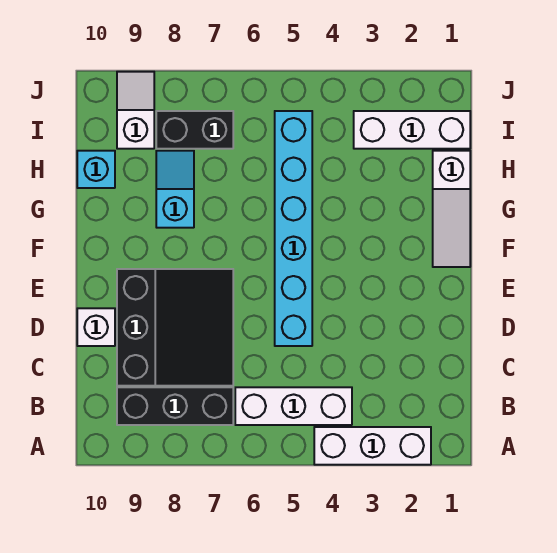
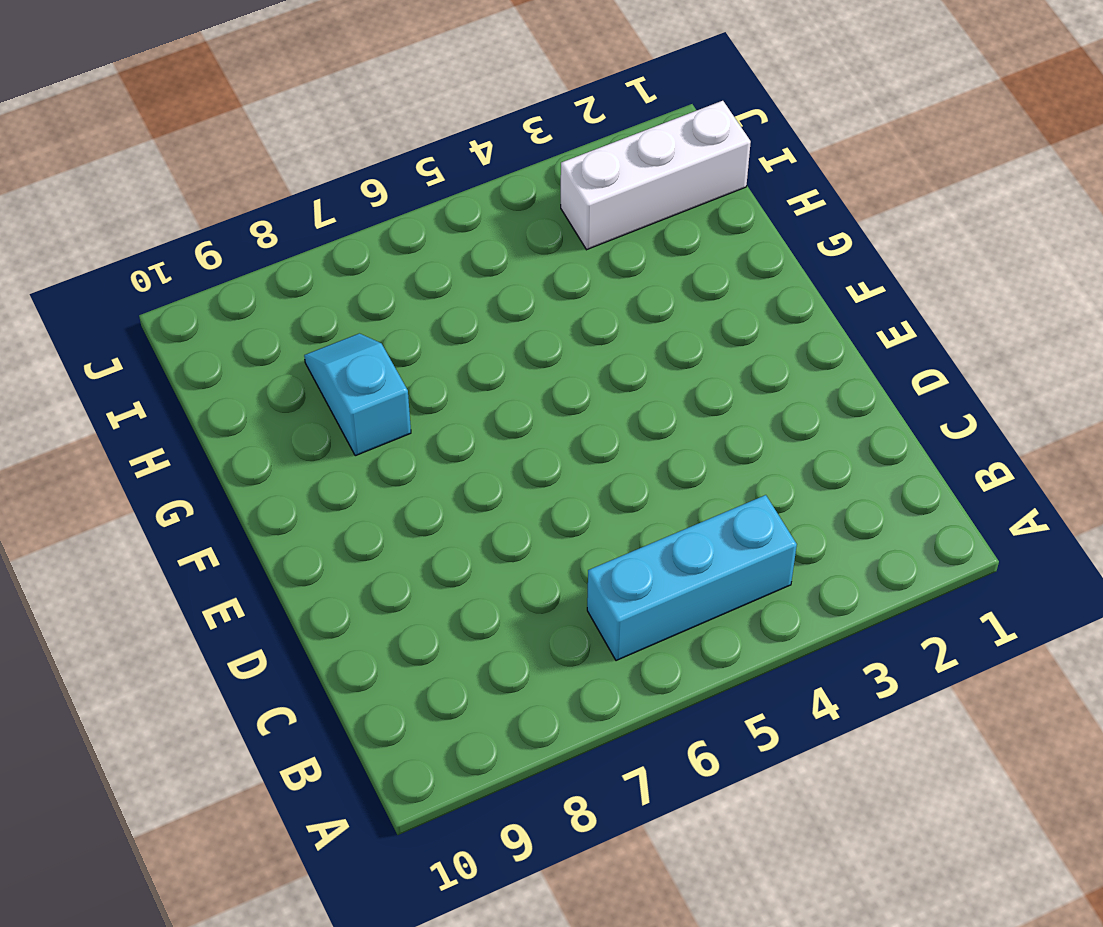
cyan 1x3 brick [587,495,797,661] -> white 1x3 brick [235,387,352,425]
none -> white 1x3 brick [314,427,431,465]
none -> black 1x3 brick [117,387,233,425]
none -> black 3x3 slope [117,269,233,386]

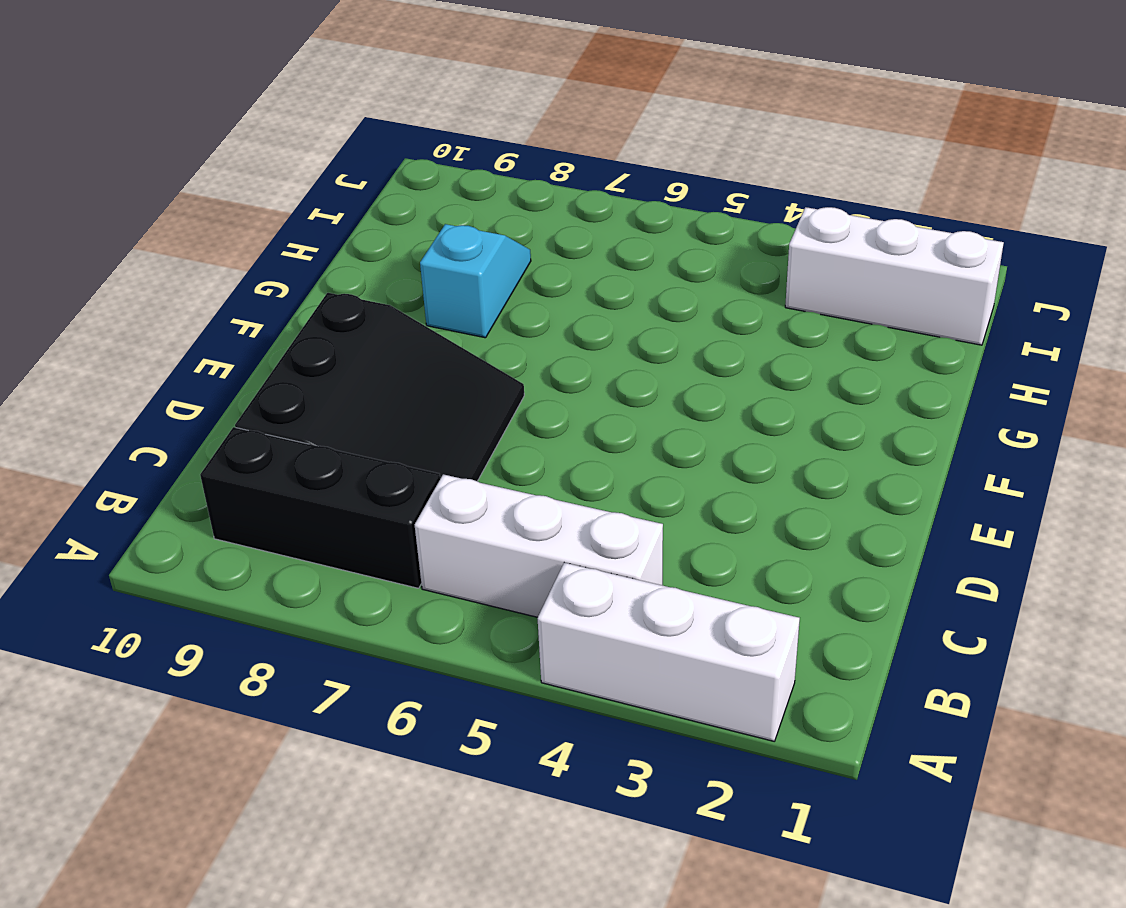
none -> cyan 1x6 brick [275,111,312,346]
none -> white 1x1 brick [77,308,115,346]
none -> white 1x3 slope [433,151,470,267]

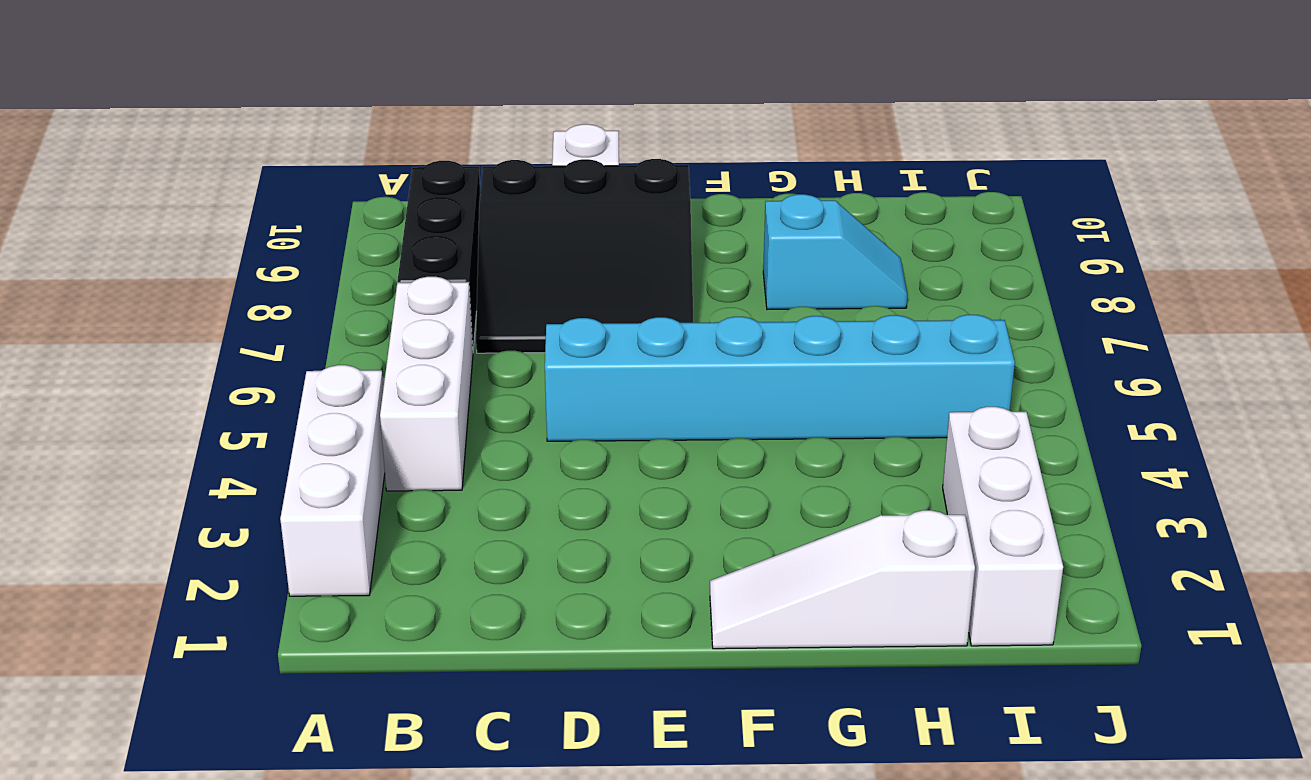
none -> cyan 1x1 brick [77,151,115,188]
none -> black 1x2 brick [156,111,233,149]
none -> white 1x2 slope [117,72,154,149]

